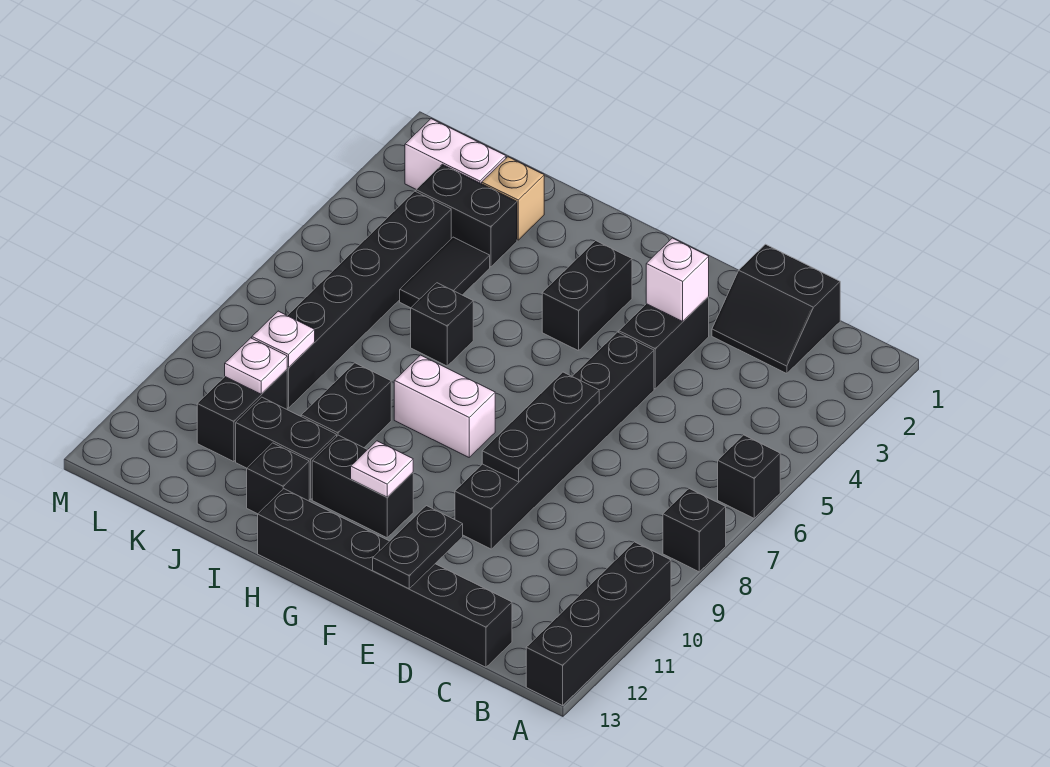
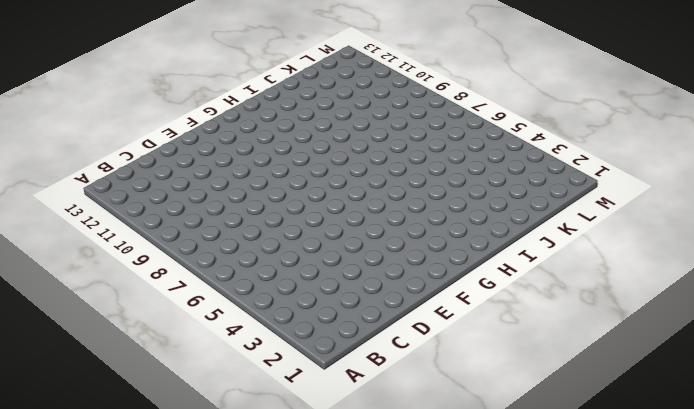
none -> black 1x1 brick [718,435,780,518]
none -> black 1x1 brick [663,489,726,572]
none -> black 1x4 brick [526,542,671,705]

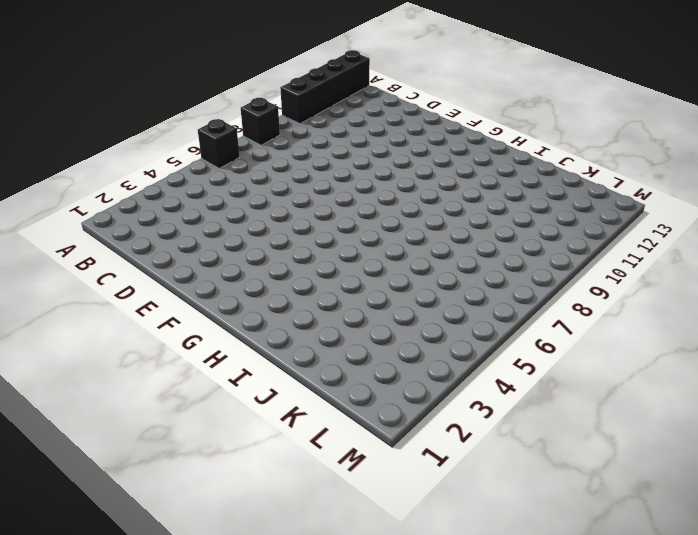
none -> black 2x2 slope [712,244,840,373]
none -> black 1x6 brick [258,489,512,667]
none -> black 1x2 brick [619,297,709,389]

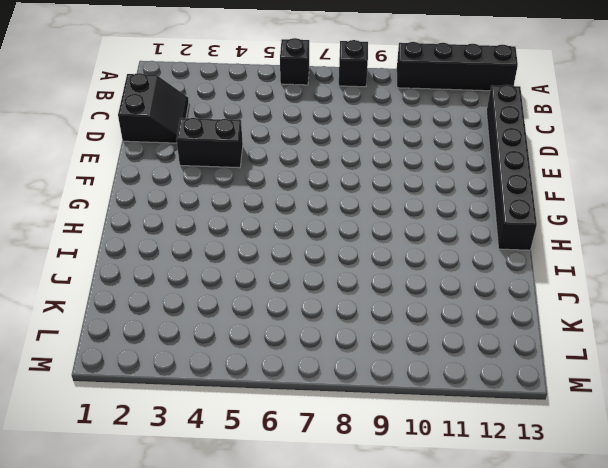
none -> black 1x6 brick [455,332,654,549]
none -> black 1x2 brick [542,241,632,351]
none -> white 1x2 brick [394,355,495,457]

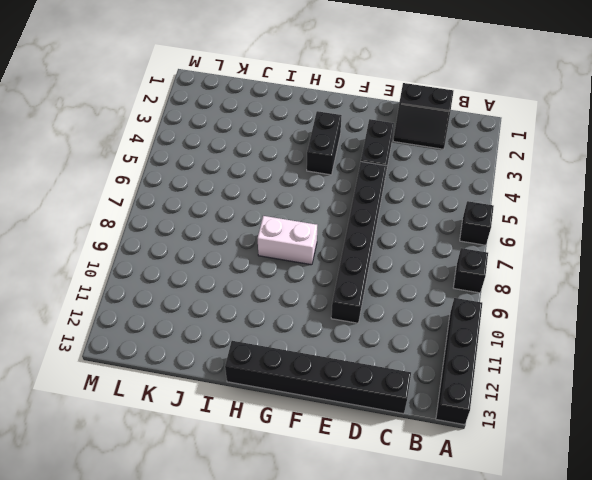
none -> black 1x2 brick [312,435,413,538]
none -> black 1x1 brick [411,283,473,366]
none -> black 1x2 brick [301,363,391,448]

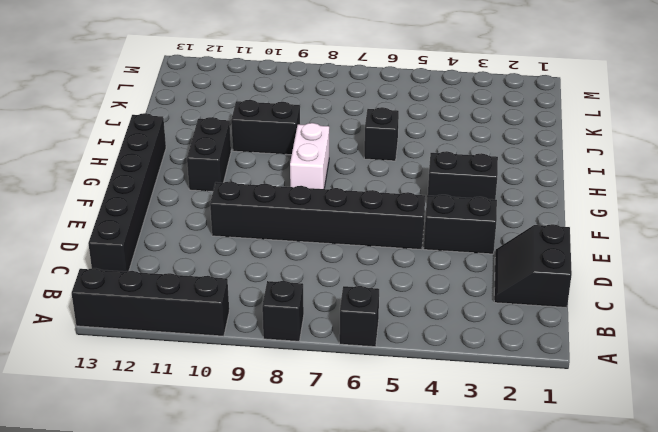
none -> black 1x2 brick [236,397,337,500]
none -> black 1x1 brick [247,443,309,514]
none -> tan 1x1 brick [482,157,544,240]

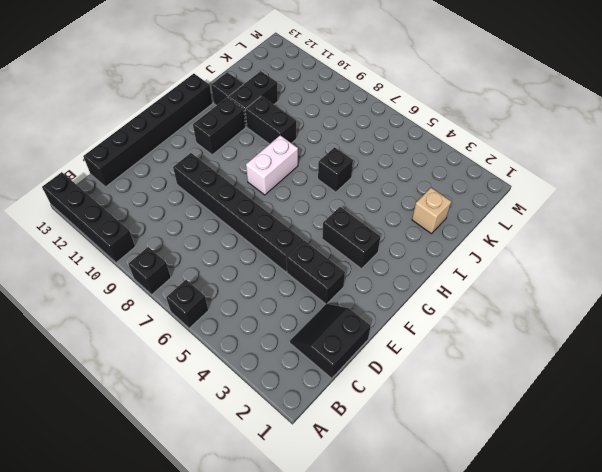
none -> black 1x2 brick [416,164,517,267]
none -> black 1x2 tile [400,237,490,308]
none -> white 1x2 brick [405,119,506,189]

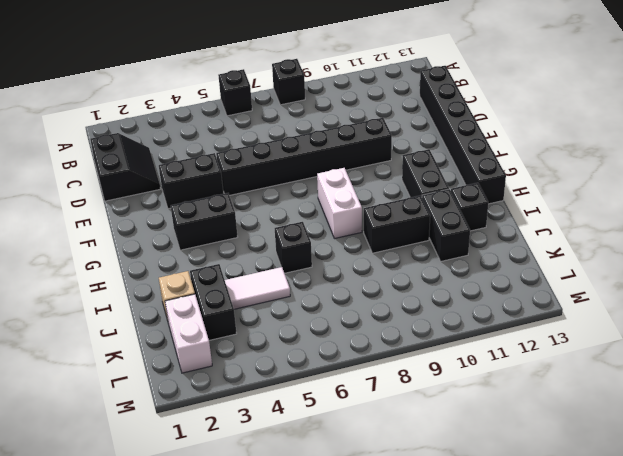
white 1x2 tile [225,267,290,309] -> black 1x2 tile [400,237,490,308]
none -> black 1x4 brick [526,542,671,705]
none -> black 1x6 brick [287,191,451,408]
none -> black 1x2 brick [197,370,287,462]

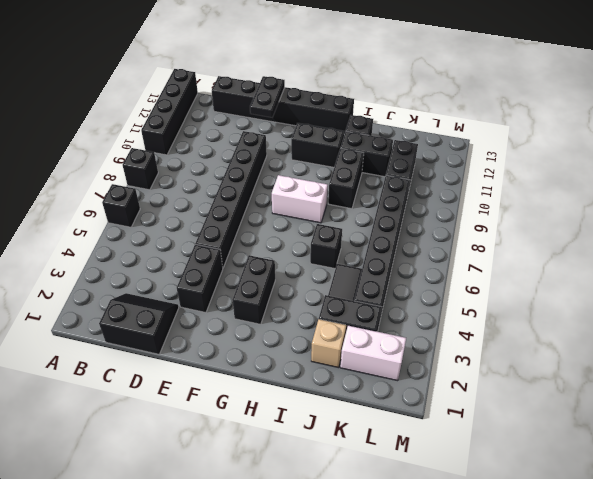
none -> white 1x1 brick [646,238,709,321]
none -> black 1x3 plate [482,372,599,482]
none -> white 1x1 plate [351,441,413,497]

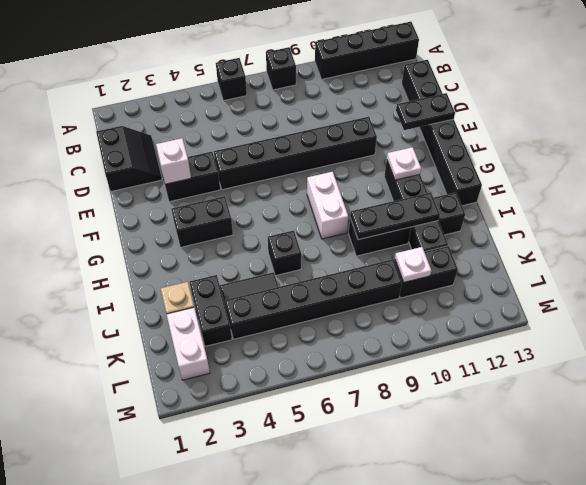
black 1x3 plate [350,193,440,240] -> black 1x3 plate moved to [482,372,599,482]
none -> white 1x1 plate [252,311,315,368]

